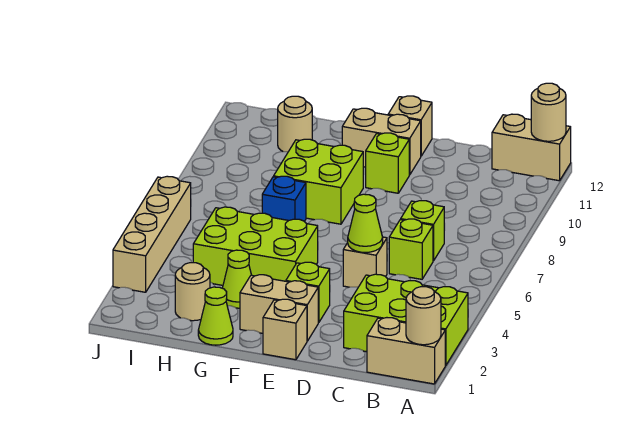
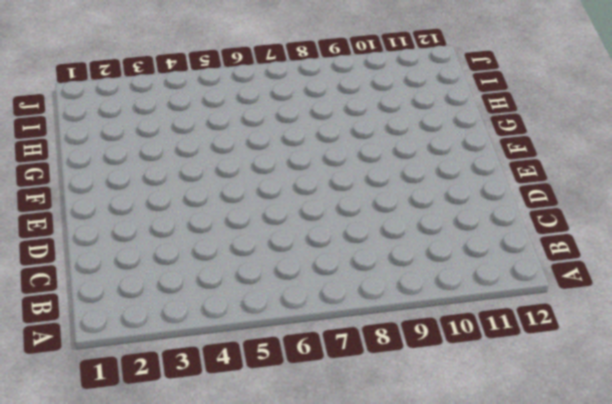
none -> tan 1x2 brick [367,318,445,384]
none -> lime 2x3 brick [344,274,468,366]
none -> tan 1x2 brick [492,114,571,181]

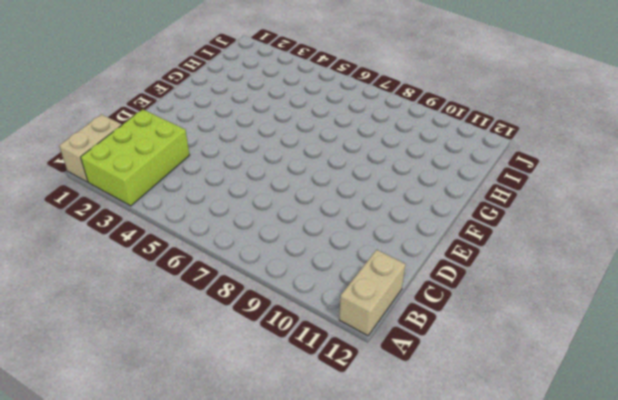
none -> lime 1x1 brick [389,219,433,279]
none -> lime 1x1 brick [401,201,444,261]
none -> tan 1x1 brick [343,237,387,287]

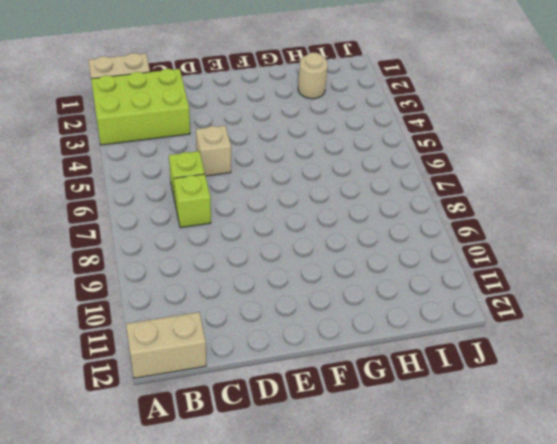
none -> tan 1x1 brick [263,299,307,360]
none -> tan 1x2 brick [240,275,318,341]
none -> lime 1x1 brick [286,262,330,323]

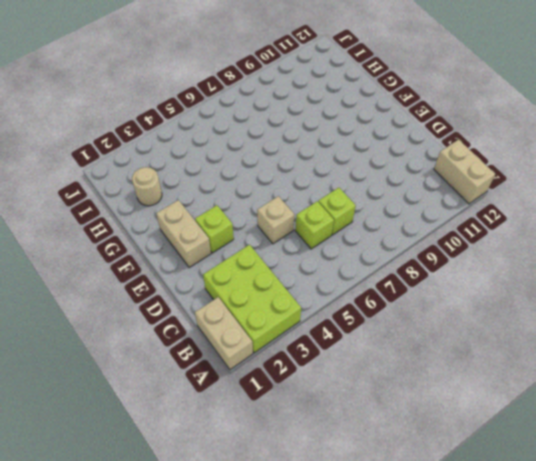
none -> tan 1x1 brick [263,299,307,360]
none -> lime 1x1 brick [366,133,409,193]
none -> tan 1x2 brick [342,108,421,175]

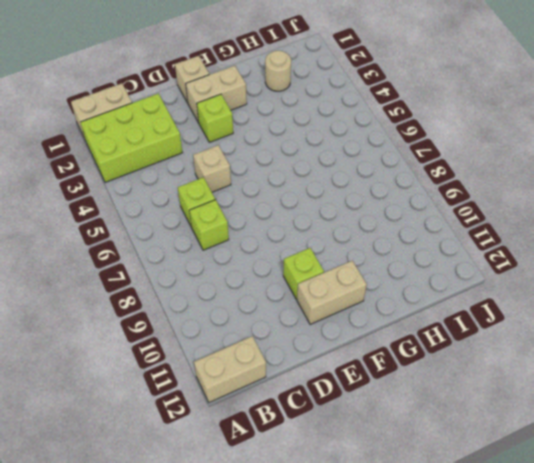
none -> tan 1x1 brick [388,96,432,156]
none -> lime 2x3 brick [193,207,318,285]
none -> lime 2x2 brick [274,139,363,224]

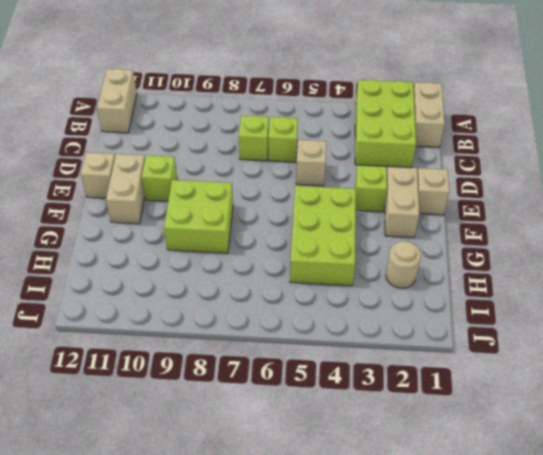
none -> lime 1x1 cone [198,287,233,345]
none -> lime 1x1 cone [223,250,251,308]
none -> blue 1x1 brick [262,176,306,221]

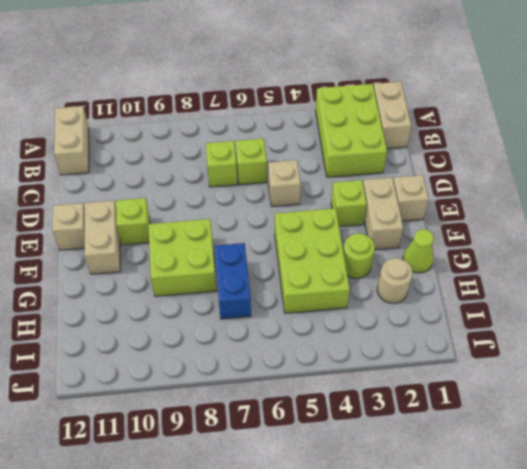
lime 1x1 round brick [343,233,375,278] -> lime 1x1 cone [223,250,251,308]
blue 1x2 brick [214,243,251,319] -> blue 1x1 brick [262,176,306,221]
none -> tan 1x1 round brick [278,96,312,152]
none -> tan 1x4 brick [113,176,191,292]
none -> tan 1x1 round brick [406,287,441,345]

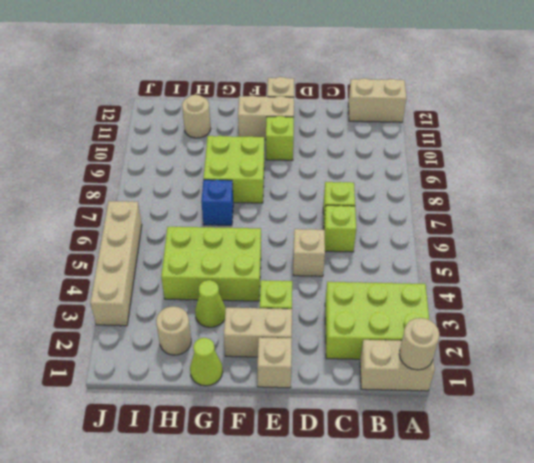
none -> tan 1x1 round brick [531,83,566,141]
none -> lime 1x1 cone [348,194,383,253]

